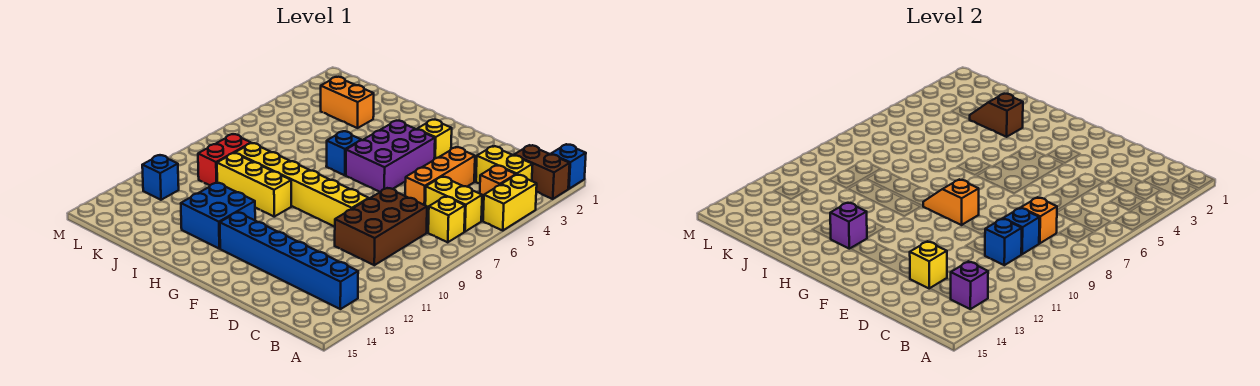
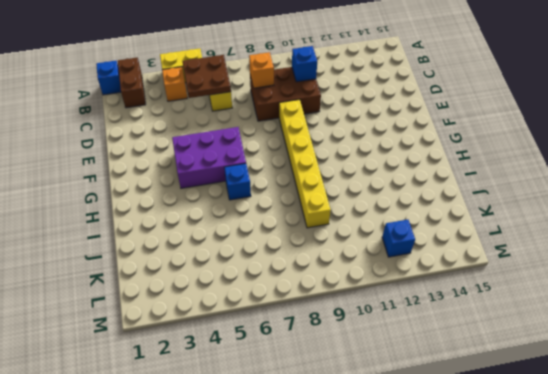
brown 2x2 plate [183,55,231,98] -> none
none -> yellow 1x2 brick [476,146,533,184]
none -> yellow 1x1 brick [428,196,465,242]
none -> blue 1x6 brick [220,212,358,309]

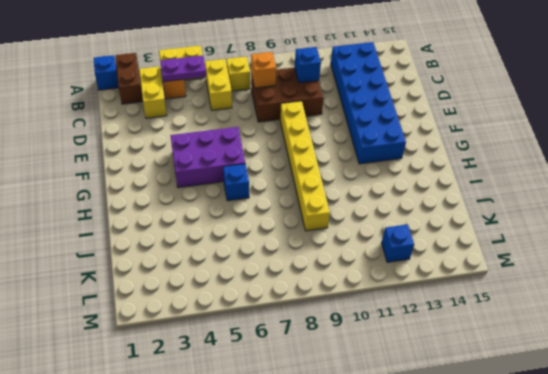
purple 1x2 plate [160,55,206,82] -> none
blue 2x6 brick [331,42,406,164] -> blue 1x6 brick [220,212,358,309]
none -> orange 1x3 brick [405,147,475,205]
none -> yellow 1x1 brick [417,120,452,159]
none -> yellow 1x3 brick [217,153,291,217]

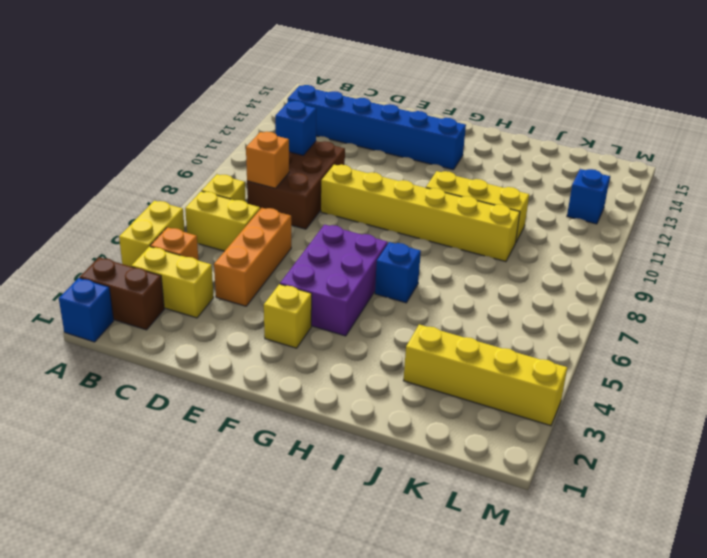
yellow 1x4 brick [403,325,567,426] -> orange 1x2 brick [321,77,374,128]
none -> blue 2x2 brick [181,183,255,249]
none -> red 1x2 brick [198,134,251,185]
none -> purple 1x1 brick [951,261,988,309]

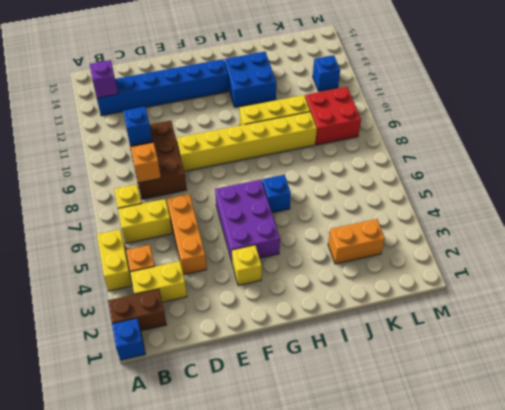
red 2x2 brick [305,87,361,145] -> red 1x2 brick [198,134,251,185]
none -> blue 1x1 brick [1003,208,1040,254]
none -> yellow 1x1 brick [910,241,947,289]
none -> orange 1x2 slope [923,179,979,225]

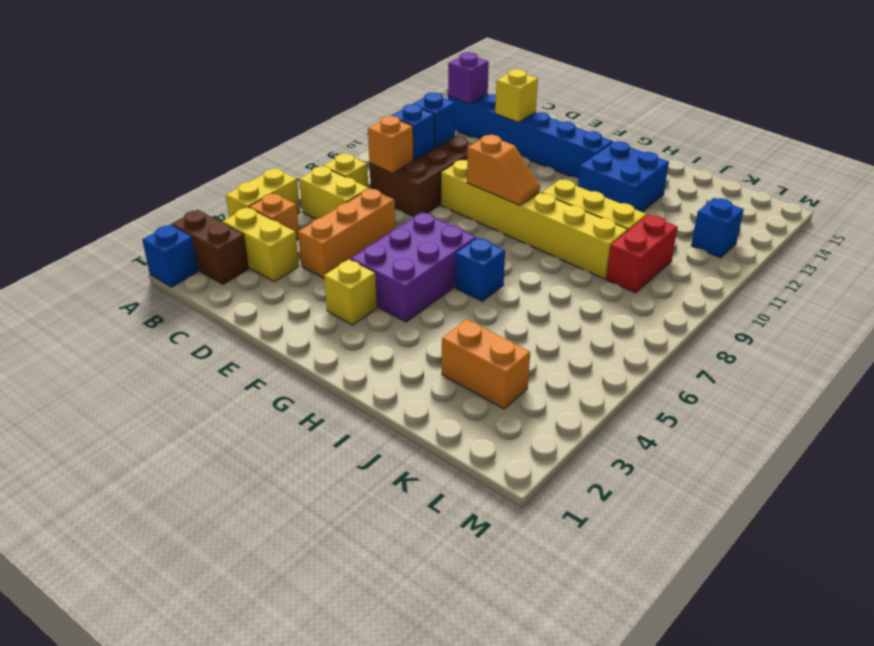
none -> purple 1x1 brick [830,203,867,249]
none -> brown 1x2 slope [970,94,1023,137]

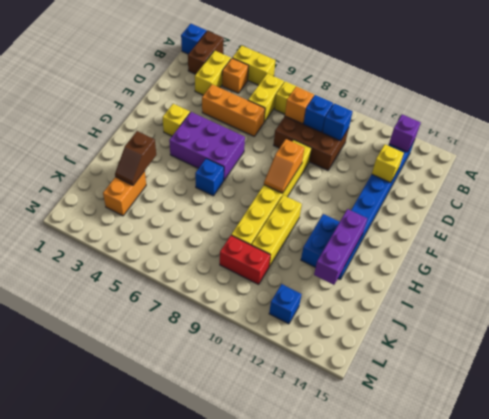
purple 1x3 brick [314,209,367,285] -> purple 1x1 brick [830,203,867,249]

